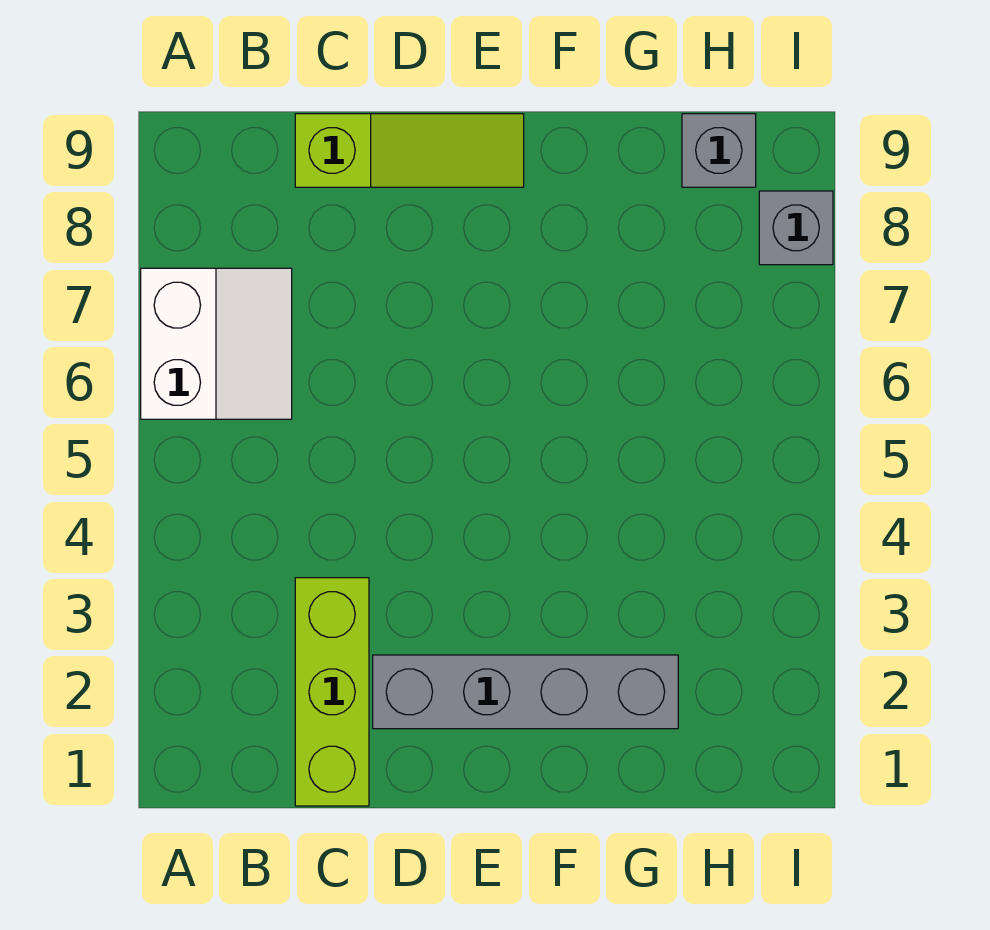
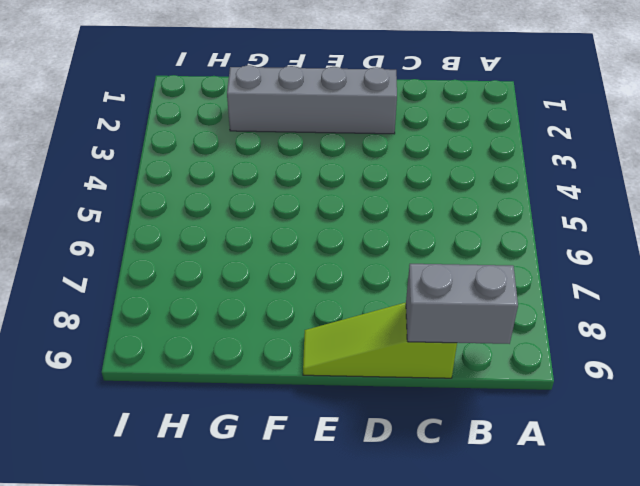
grey 1x2 brick [406,264,518,344] -> none
none -> white 2x2 slope [141,268,292,419]
none -> lime 1x3 brick [295,578,369,806]

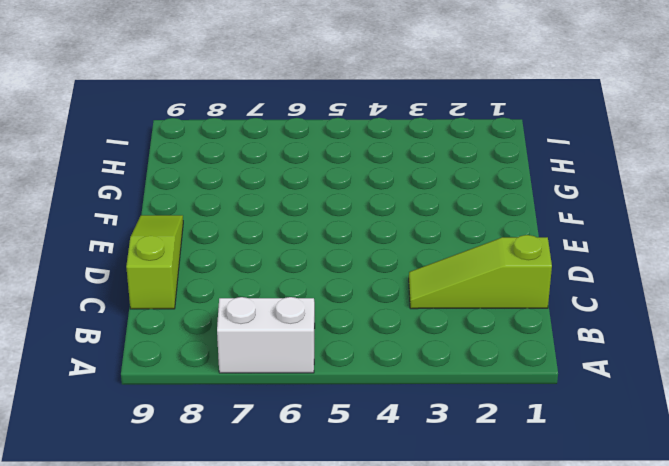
lime 1x3 slope [409,235,552,309] -> lime 1x3 brick [295,578,369,806]
none -> grey 1x4 brick [373,655,678,729]
none -> grey 1x1 brick [682,114,756,187]

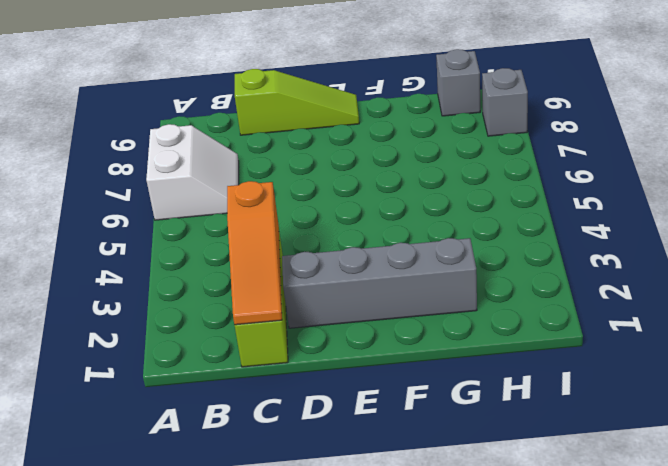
orange 1x3 slope [227,181,282,325] -> none

